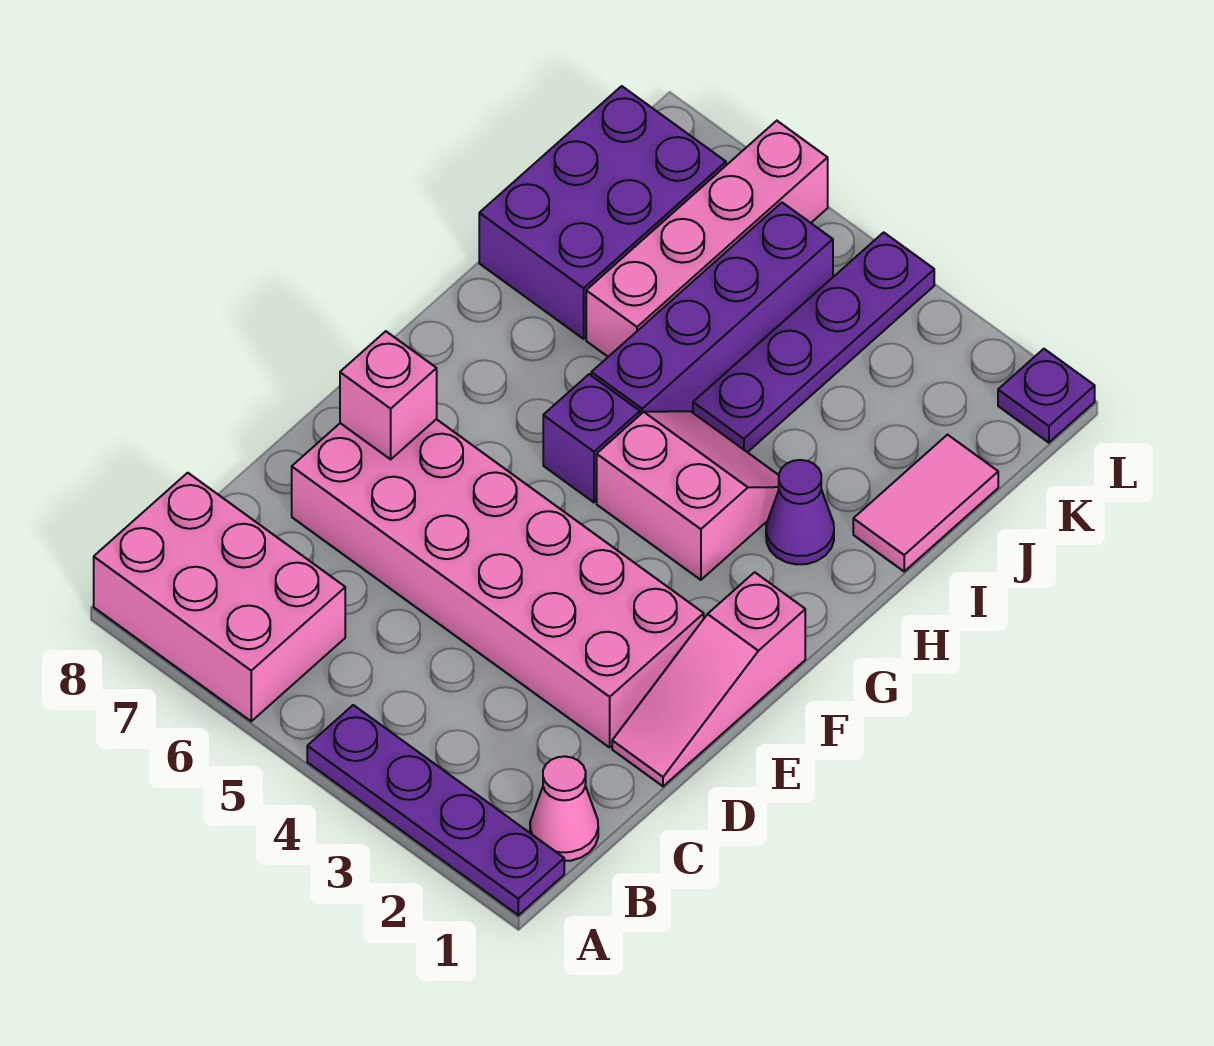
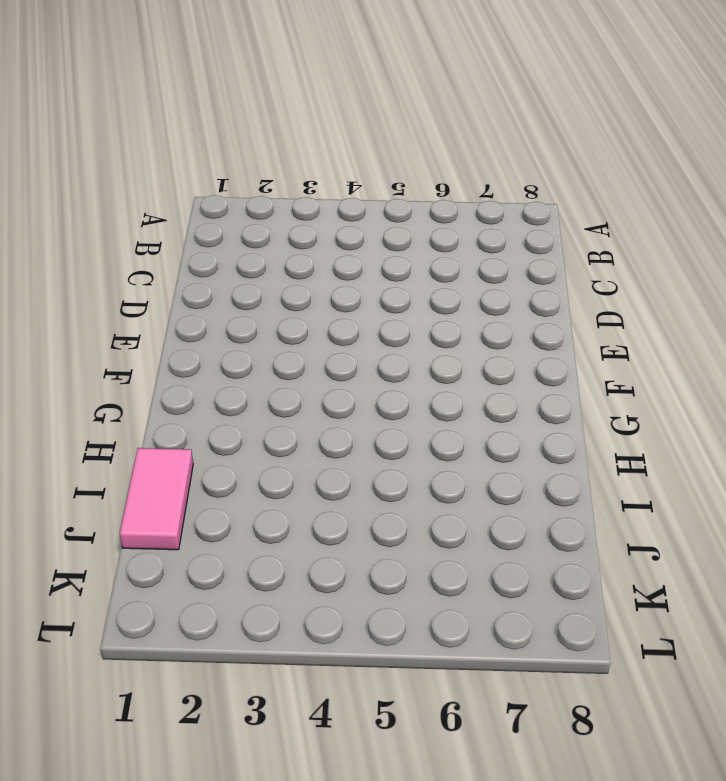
none -> purple 1x4 plate [307,705,564,915]
none -> pink 2x3 brick [94,473,345,721]
none -> pink 1x1 cone [530,756,598,861]

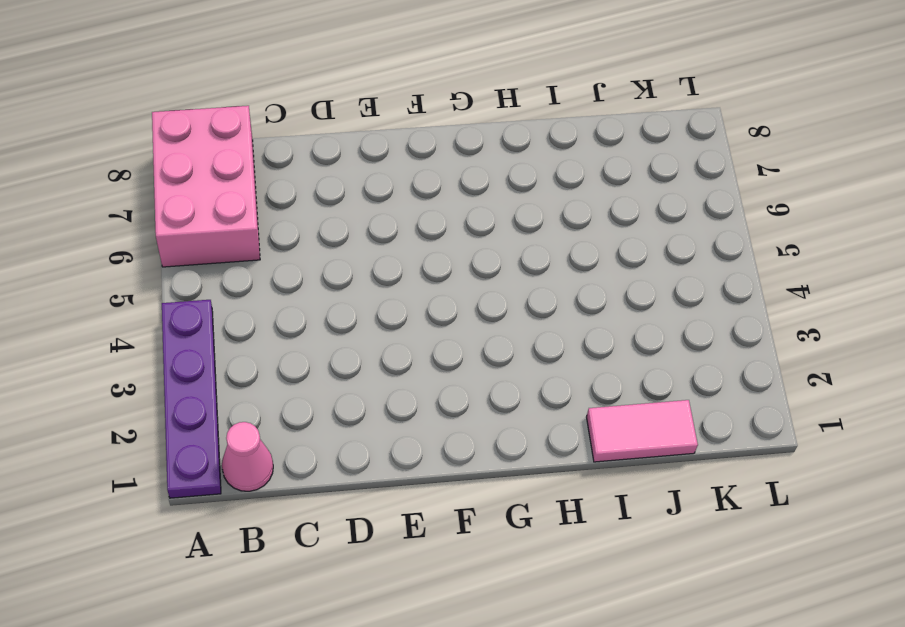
none -> pink 1x3 slope [612,572,805,786]
none -> pink 2x6 brick [292,419,704,747]
none -> pink 2x2 slope [597,411,779,580]

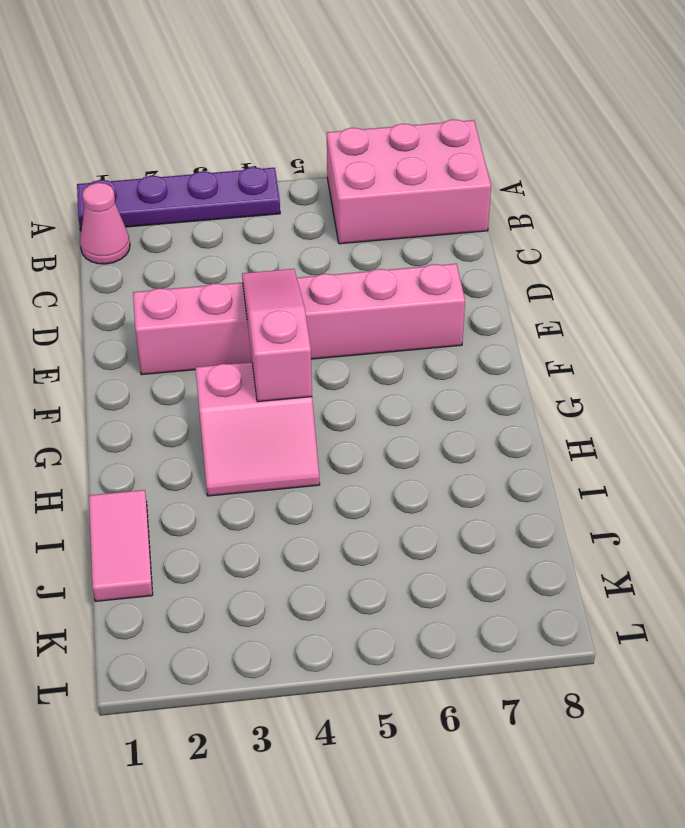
pink 1x6 brick [133,264,465,375] -> pink 2x6 brick [292,419,704,747]
pink 1x3 slope [242,269,312,402] -> pink 1x3 slope moved to [612,572,805,786]
none -> purple 1x1 brick [543,374,640,502]
none -> purple 1x1 cone [766,460,834,564]
none -> purple 1x4 brick [591,203,833,415]

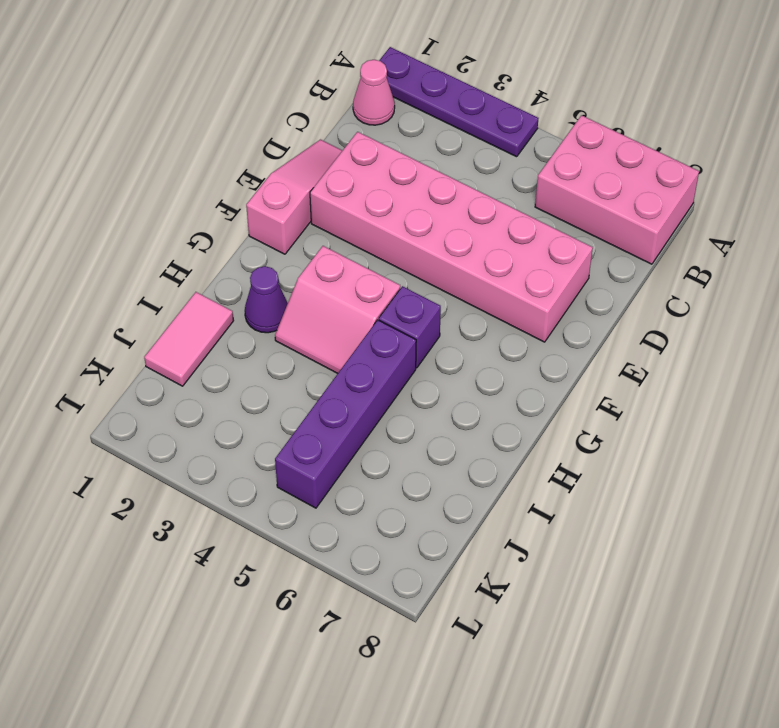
none -> purple 1x4 plate [693,232,934,452]
none -> pink 1x4 brick [586,121,828,357]
none -> purple 2x3 brick [479,86,726,339]

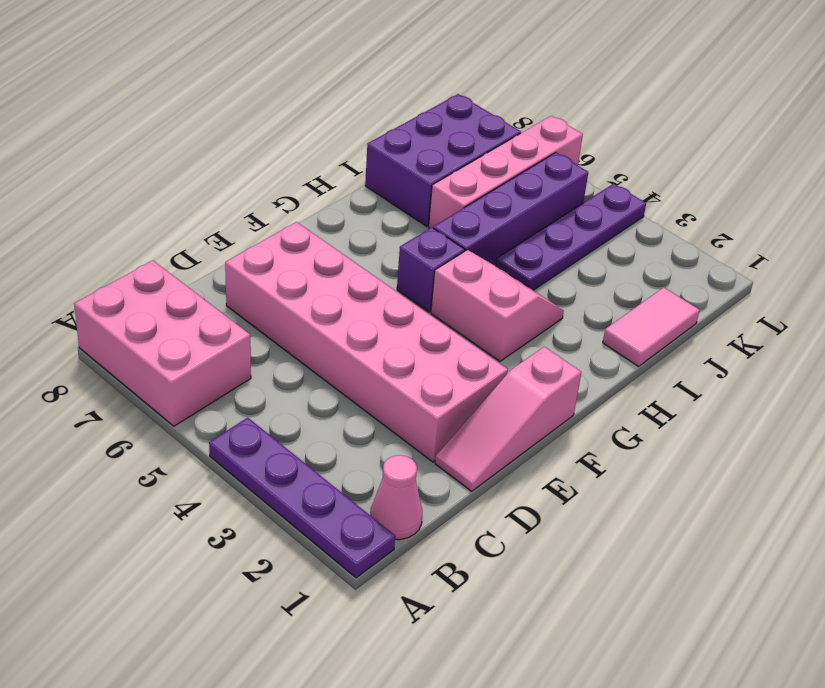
none -> purple 1x1 cone [766,460,834,564]
none -> purple 1x1 plate [998,349,1095,443]
none -> pink 1x1 brick [340,331,437,459]

